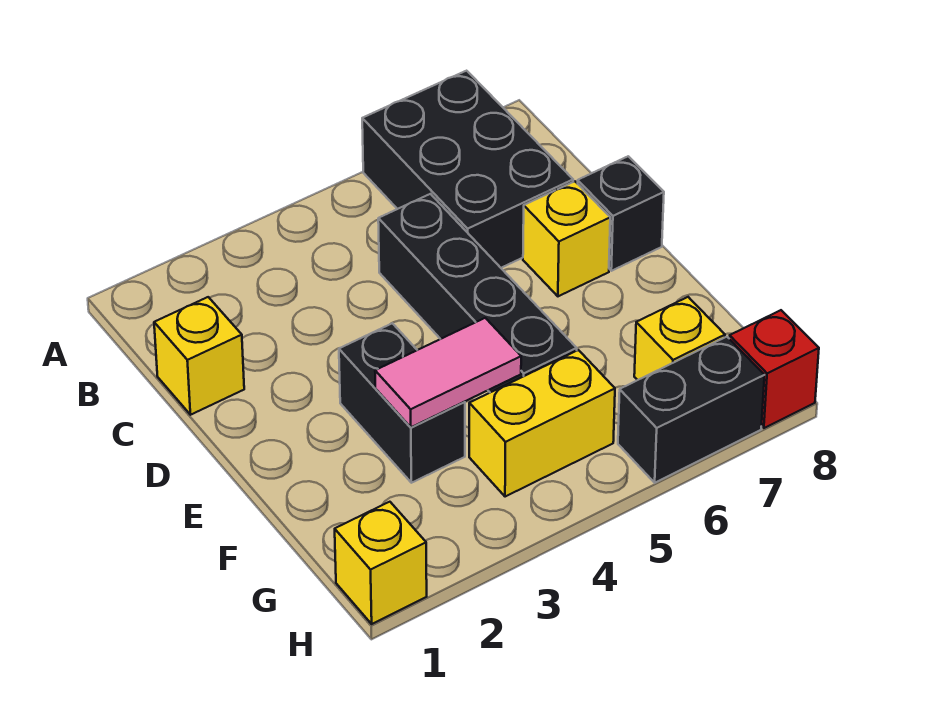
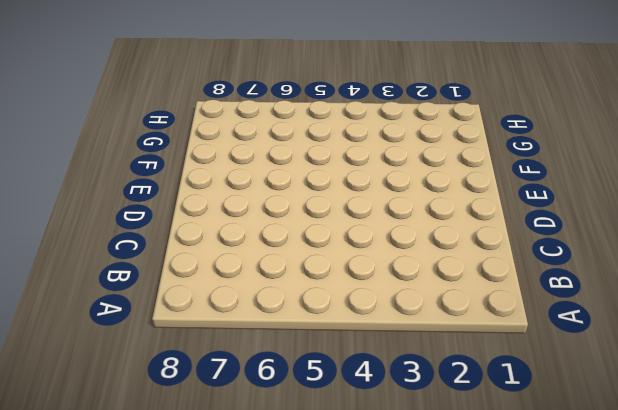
none -> black 2x3 brick [362,71,573,268]
none -> yellow 1x1 brick [154,297,244,415]
none -> black 1x4 brick [378,194,577,392]

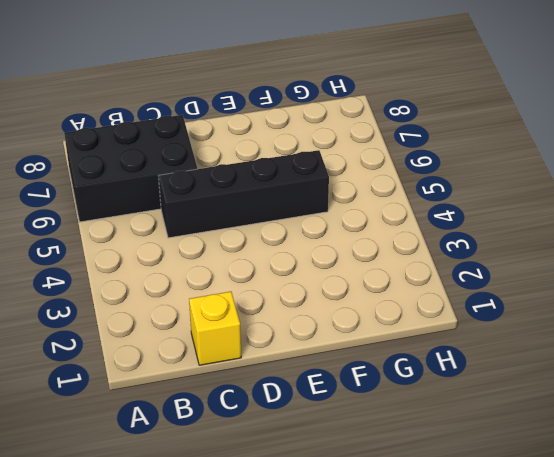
none -> yellow 1x1 brick [523,181,610,296]
none -> black 1x1 brick [578,156,664,271]
none -> black 1x2 brick [339,323,465,483]

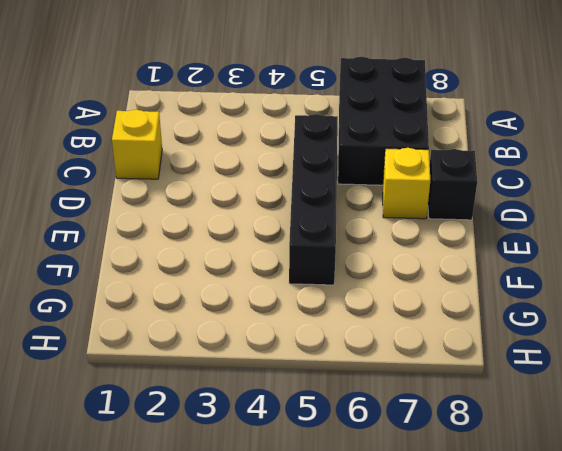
none -> black 1x2 brick [339,323,465,483]
none -> yellow 1x2 brick [469,350,615,497]
none -> yellow 1x1 brick [634,297,725,380]

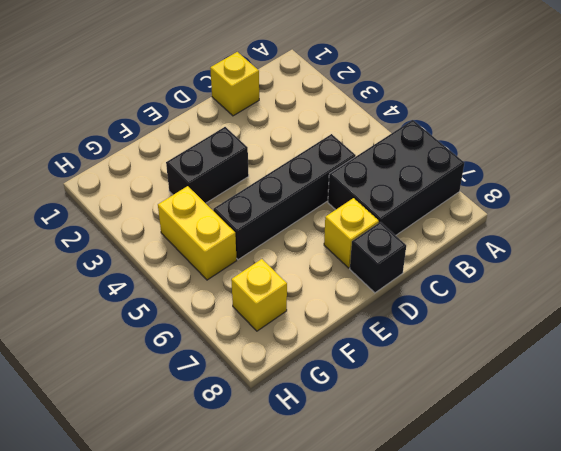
none -> yellow 1x1 brick [335,502,427,624]
none -> black 1x2 brick [618,337,764,483]
none -> red 1x1 brick [729,310,819,428]

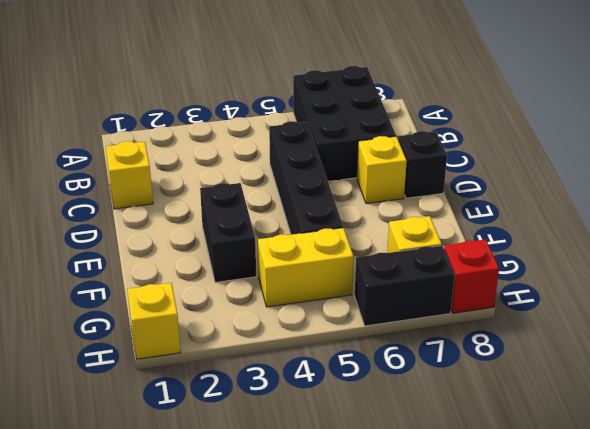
none -> pink 1x2 tile [375,318,521,427]

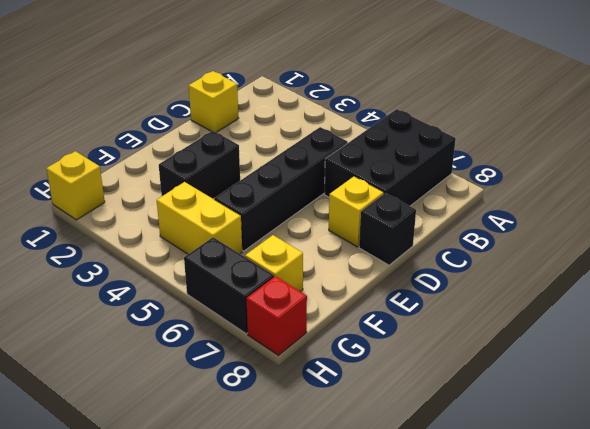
none -> pink 1x2 tile [375,318,521,427]

